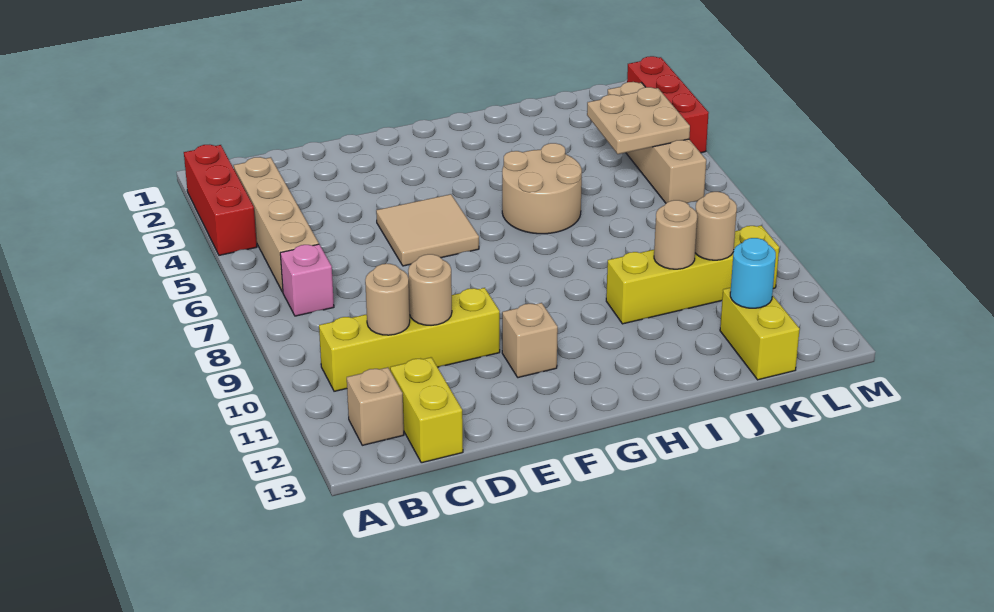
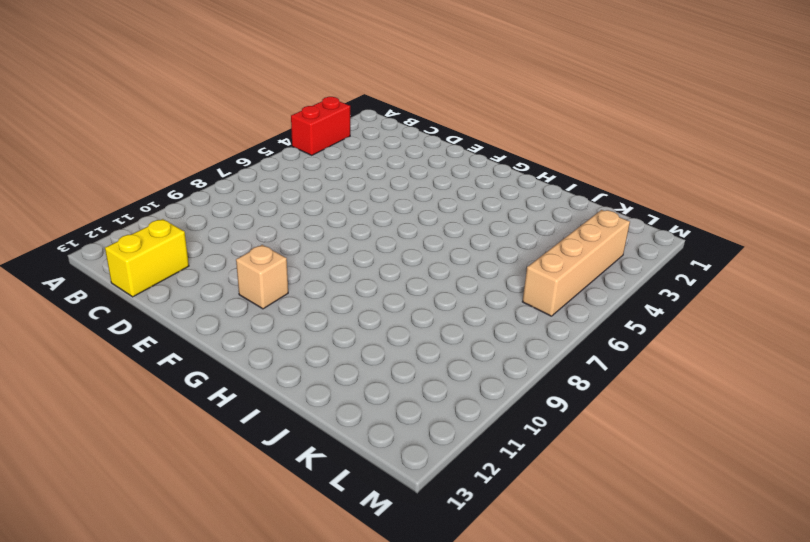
red 1x2 brick [291,97,350,155] -> red 1x3 brick [184,145,257,255]
none -> tan 1x4 brick [234,157,319,292]
none -> pink 1x1 brick [280,244,334,316]
none -> yellow 1x4 brick [319,288,500,391]

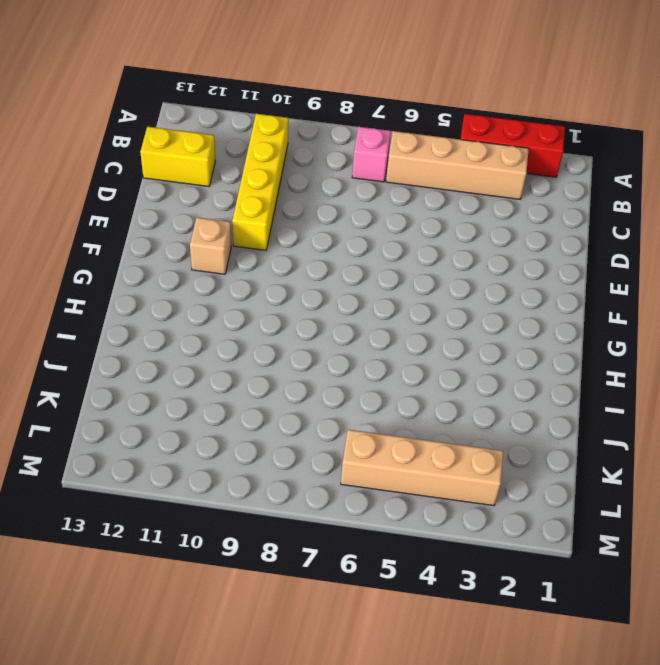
none -> tan 1x1 brick [347,367,404,445]
none -> tan 2x2 tile [376,194,479,266]
none -> tan 2x2 round brick [502,143,582,234]

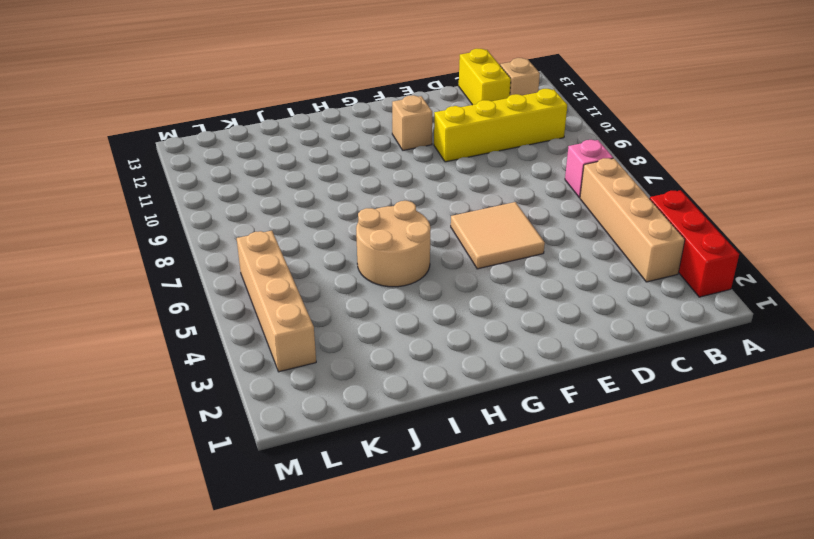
none -> yellow 1x4 brick [606,225,779,324]
none -> yellow 1x2 brick [720,288,800,380]
none -> red 1x3 brick [627,56,709,153]

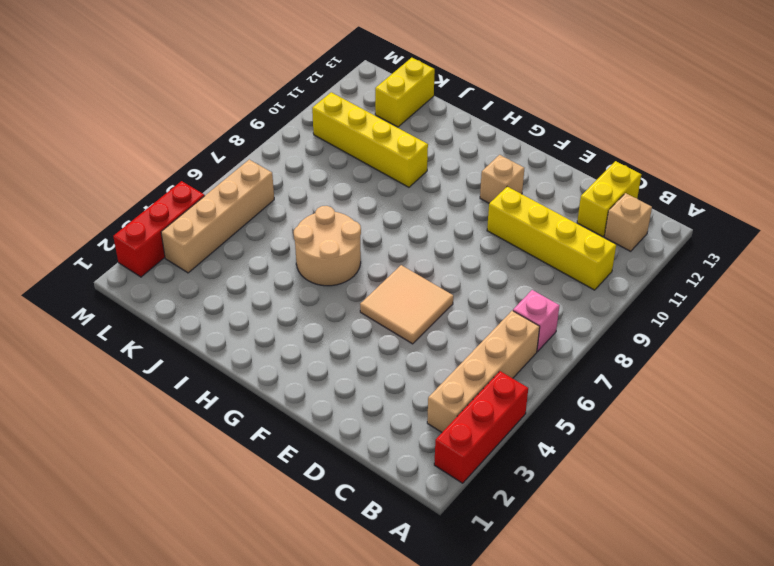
none -> tan 1x1 round brick [365,264,410,335]
none -> tan 1x1 round brick [408,254,452,325]
none -> tan 1x1 round brick [654,200,697,269]

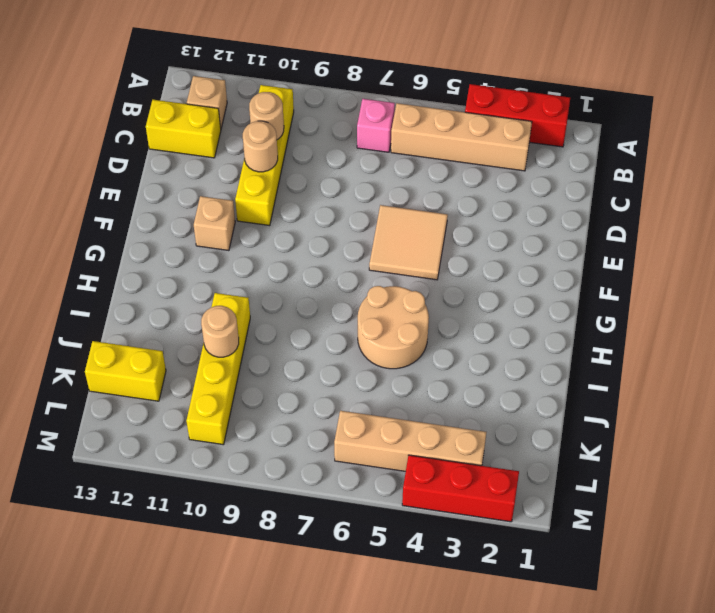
none -> tan 2x2 plate [587,87,690,154]
none -> tan 1x1 round brick [695,192,737,260]
none -> cyan 1x1 round brick [730,238,776,308]

